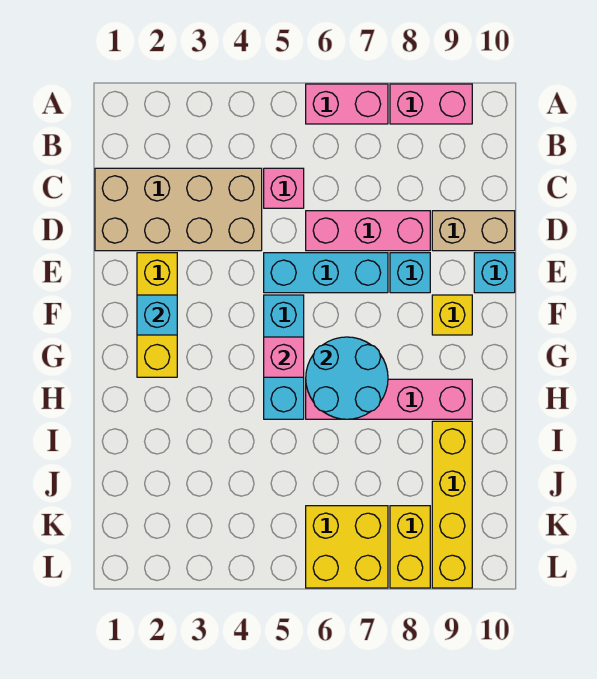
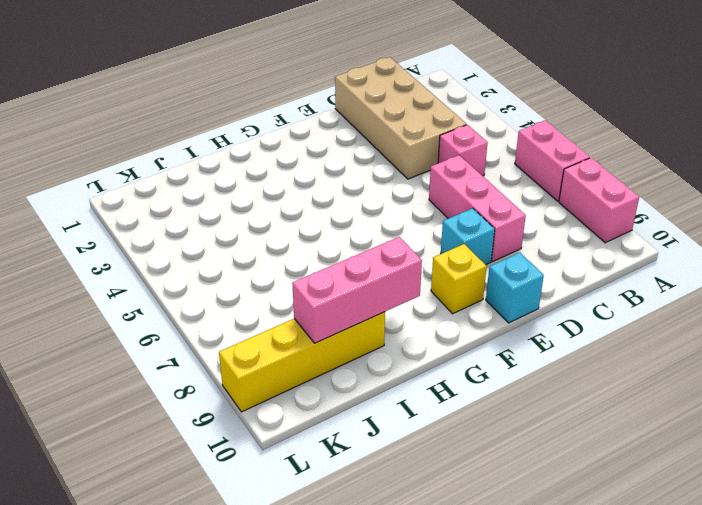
pink 1x3 brick [292,237,422,343] -> none
none -> tan 1x2 brick [432,211,515,251]
none -> yellow 1x3 brick [137,253,177,377]
none -> cyan 1x3 brick [264,253,388,293]

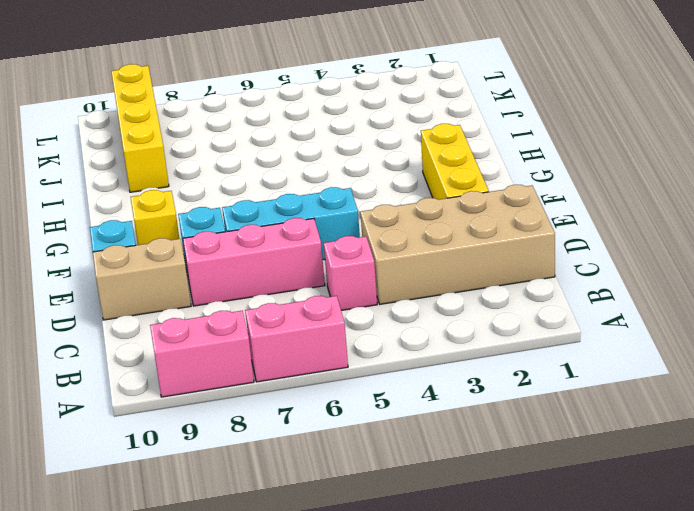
none -> cyan 1x3 brick [264,295,304,419]
none -> pink 1x4 brick [306,379,472,419]
none -> yellow 2x2 brick [306,506,388,588]

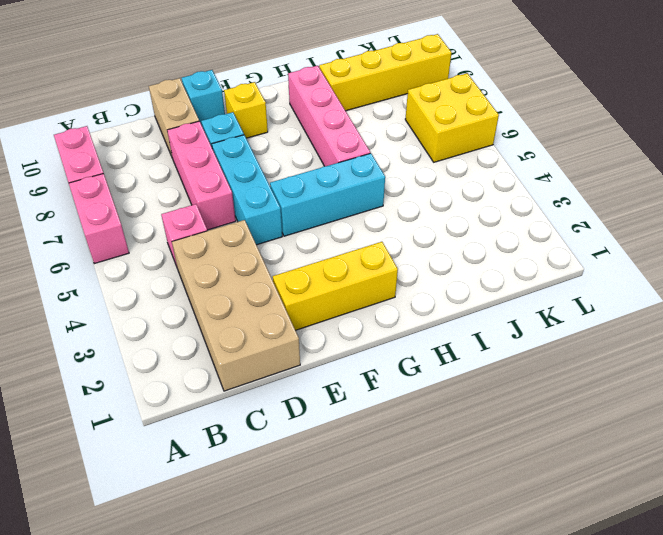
none -> yellow 1x2 brick [390,506,430,588]
none -> cyan 1x1 brick [137,295,177,335]
none -> pink 1x1 brick [264,337,304,377]

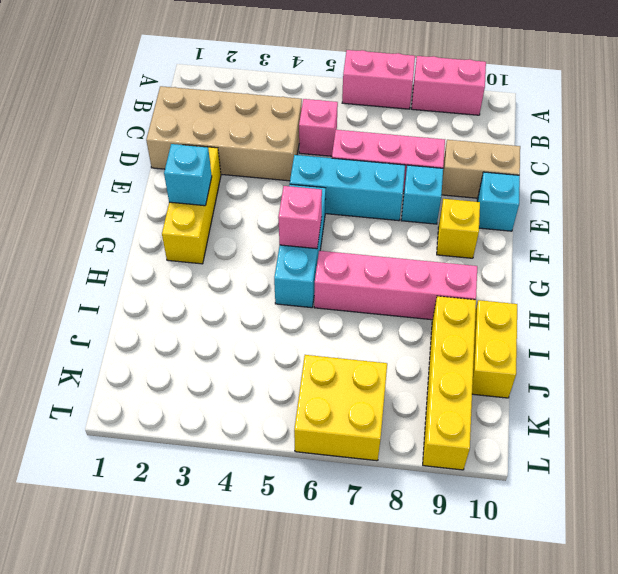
yellow 1x2 brick [472,300,517,398] -> yellow 1x2 brick moved to [390,506,430,588]
none -> cyan 2x2 round brick [306,337,388,419]

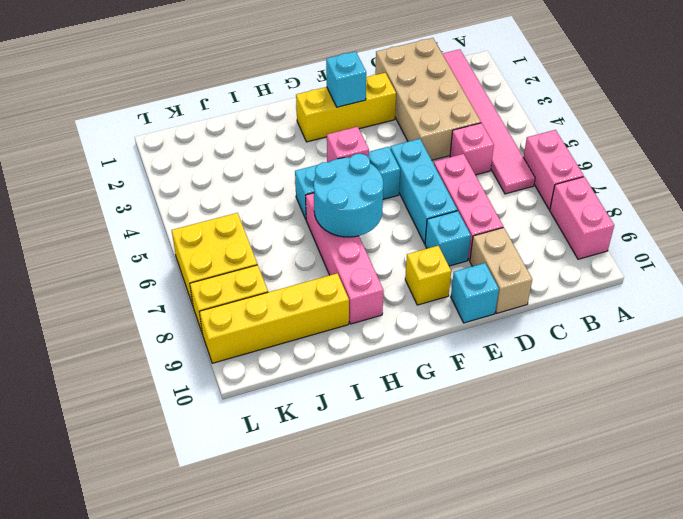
pink 1x6 tile [442,49,535,194] -> none

